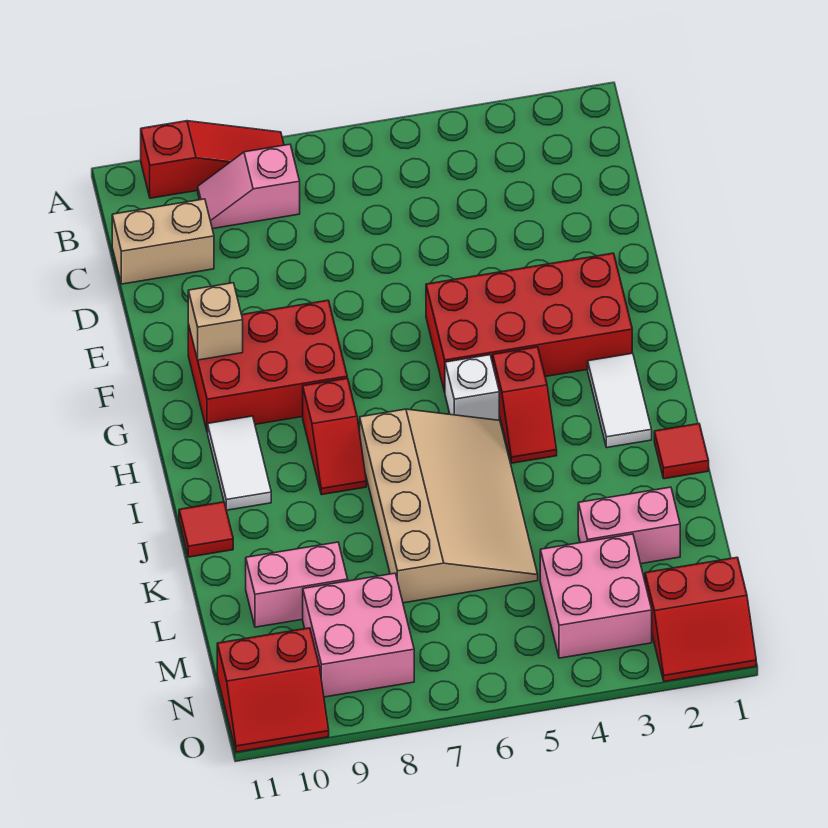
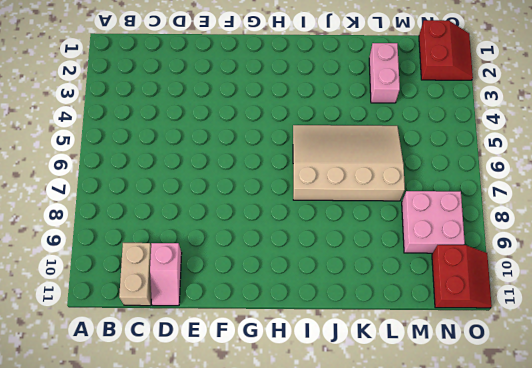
pink 1x2 slope [150,243,182,306] -> pink 1x2 slope moved to [198,144,300,229]
none -> red 1x3 slope [141,121,284,198]
none -> red 2x4 brick [426,253,632,392]
none -> red 2x3 brick [188,300,347,432]

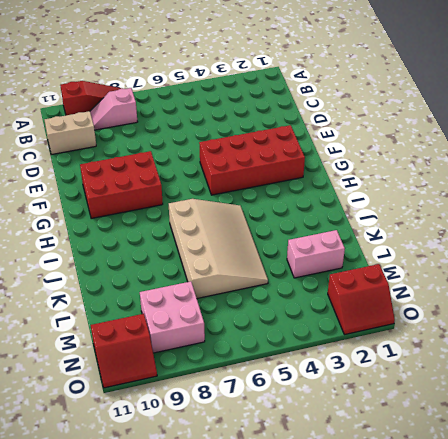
none -> white 1x2 tile [588,353,652,447]
none -> red 1x2 slope [493,347,557,463]
none -> white 1x1 brick [445,355,499,420]

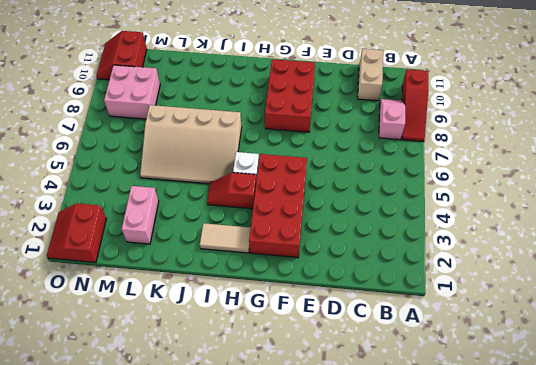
tan 1x2 tile [200,223,251,253] -> white 1x2 tile [588,353,652,447]
none -> red 1x2 slope [303,378,366,495]
none -> white 1x2 tile [208,416,271,510]
none -> red 1x1 tile [654,424,709,479]

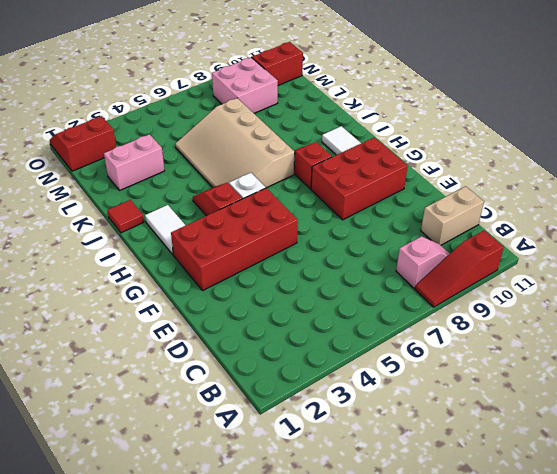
none -> red 1x1 tile [179,502,233,557]
none -> pink 1x2 brick [246,542,348,627]
none -> pink 2x2 brick [540,534,652,658]

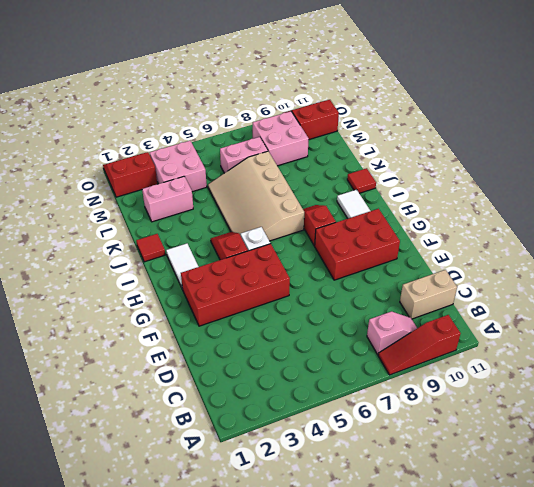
pink 1x2 brick [220,137,268,173] -> pink 1x2 brick moved to [246,542,348,627]
none -> tan 1x1 brick [188,283,243,360]

